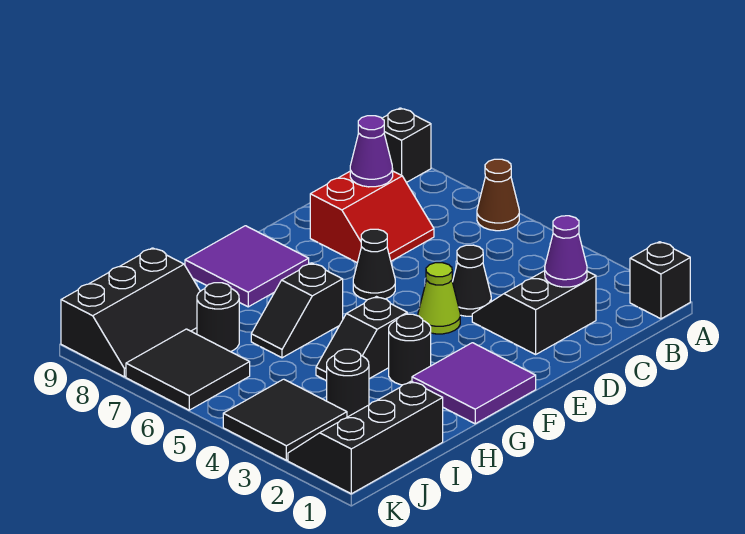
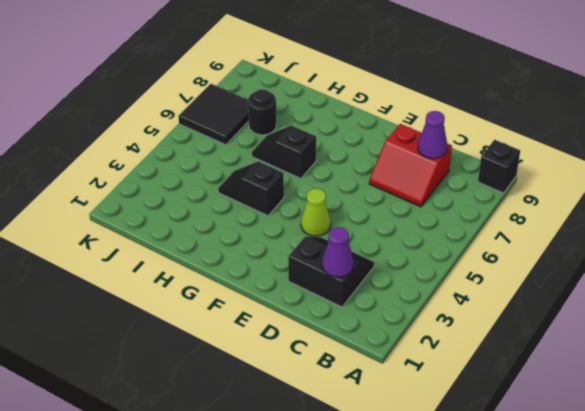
none -> black 1x1 brick [630,242,690,319]
none -> brown 1x1 cone [477,159,519,231]
none -> black 1x1 cone [453,245,491,316]

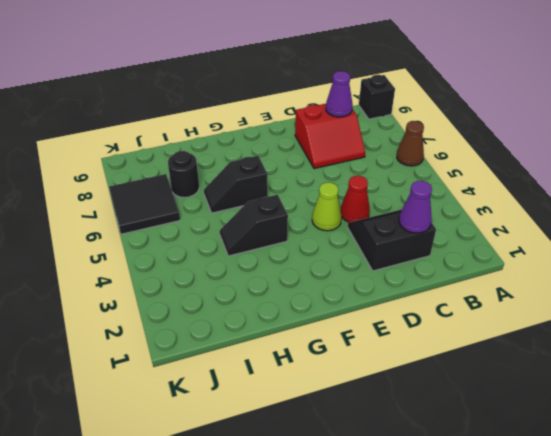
red 1x1 cone [341,176,370,222] -> black 1x1 cone [453,245,491,316]
none -> black 1x1 brick [630,242,690,319]
none -> black 1x1 cone [353,229,395,300]
none -> purple 2x2 tile [412,343,536,424]

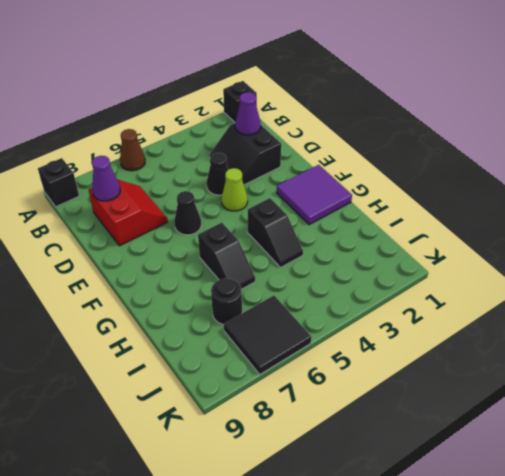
none -> purple 2x2 tile [185,226,309,307]
none -> black 1x1 round brick [389,314,431,385]
none -> black 2x3 slope [288,381,443,494]

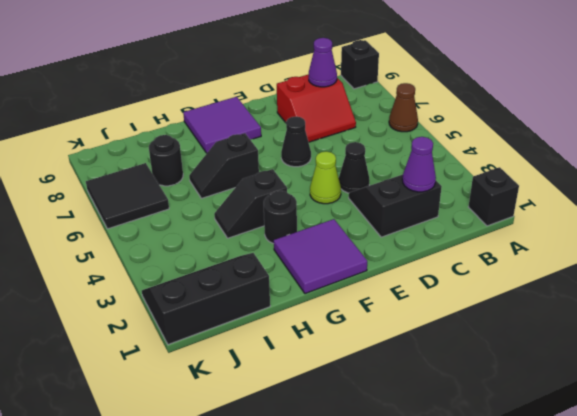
none -> black 1x1 round brick [327,349,369,417]
none -> black 2x3 slope [61,248,200,377]
none -> black 2x2 tile [223,379,347,460]

